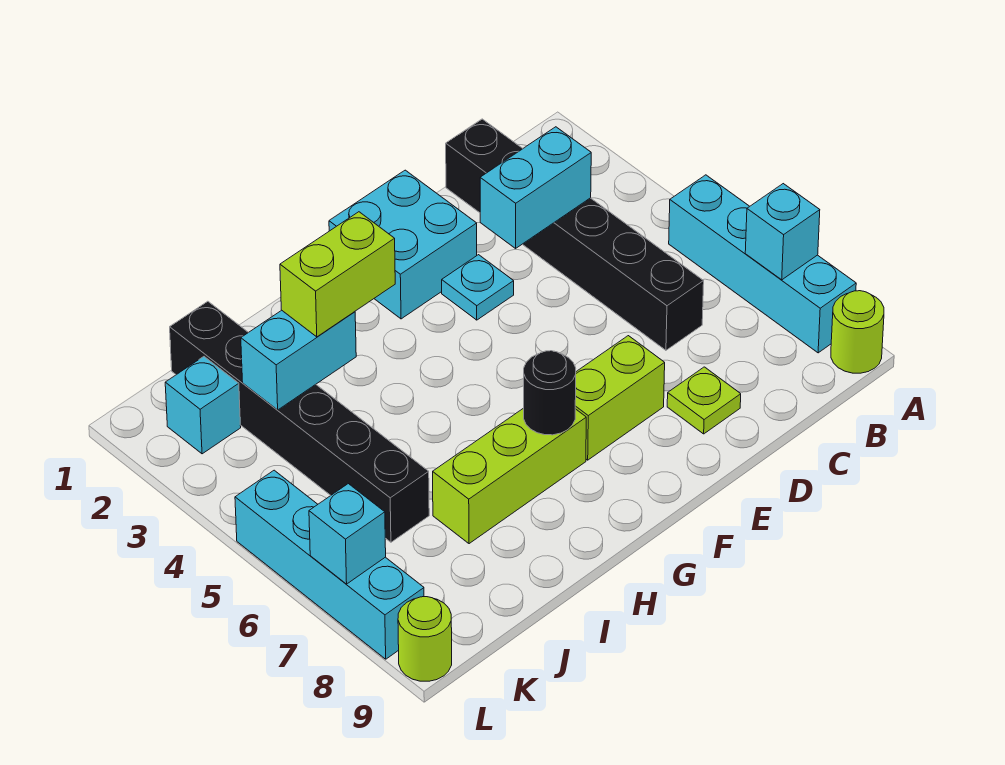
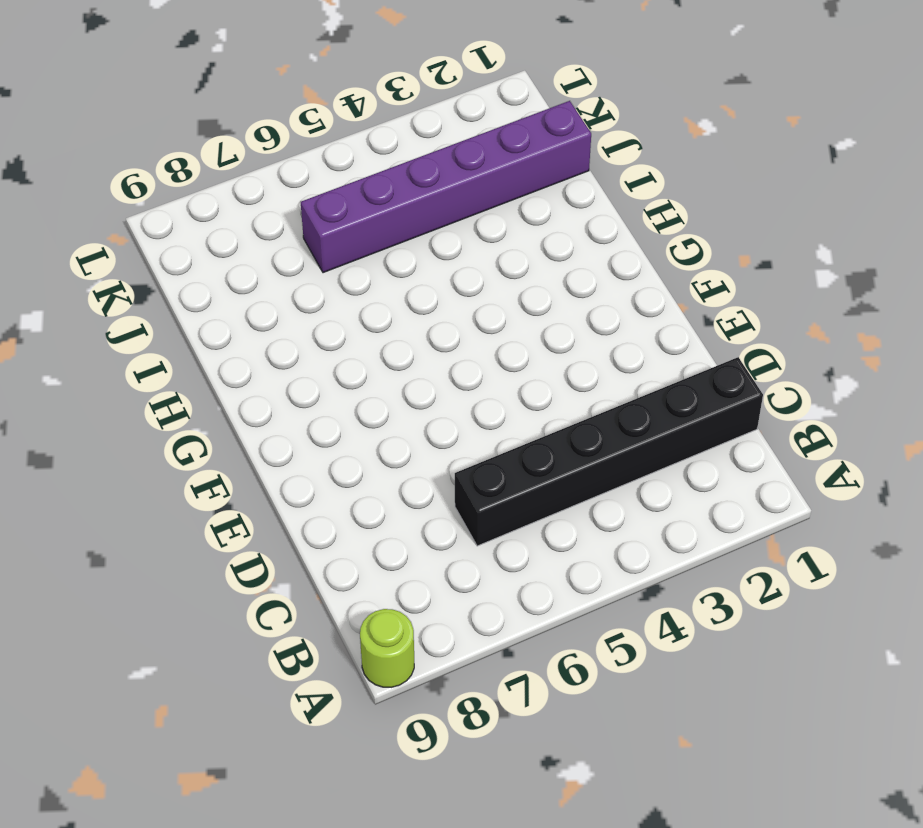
purple 1x6 brick [301,101,591,273] -> black 1x6 brick [170,301,429,542]
none -> cyan 1x4 brick [669,175,856,353]
none -> lime 1x1 plate [667,367,741,434]
none -> cyan 2x2 brick [329,170,477,319]

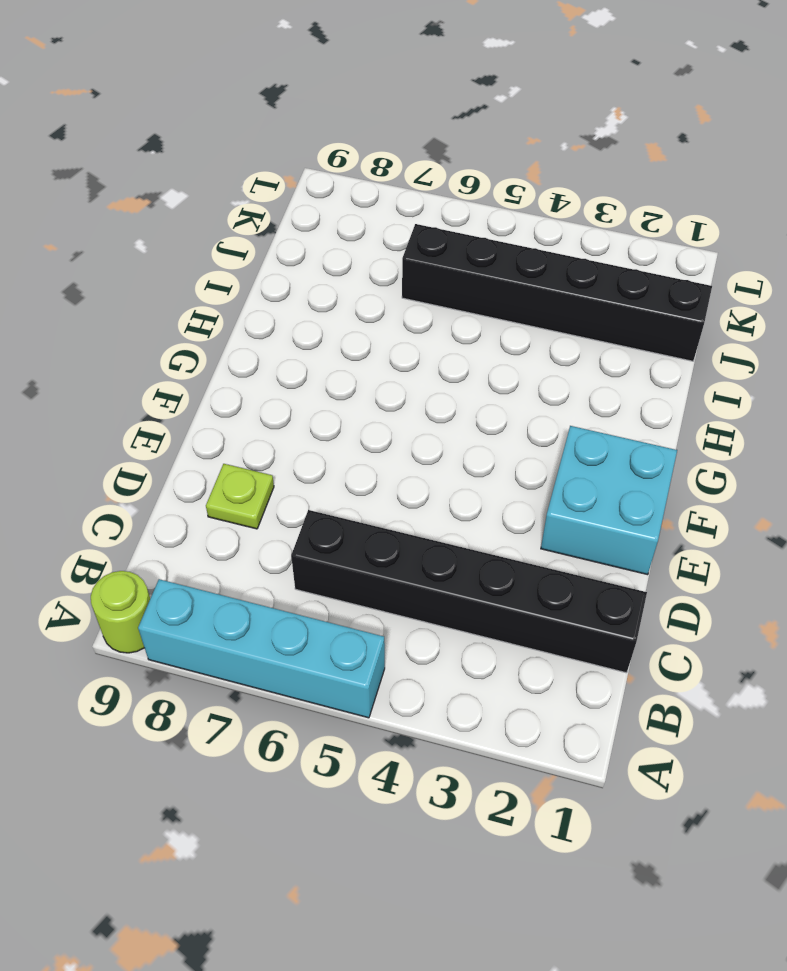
none -> cyan 1x1 plate [442,255,514,320]
none -> lime 1x2 brick [575,336,665,460]
none -> lime 1x3 brick [433,408,586,544]

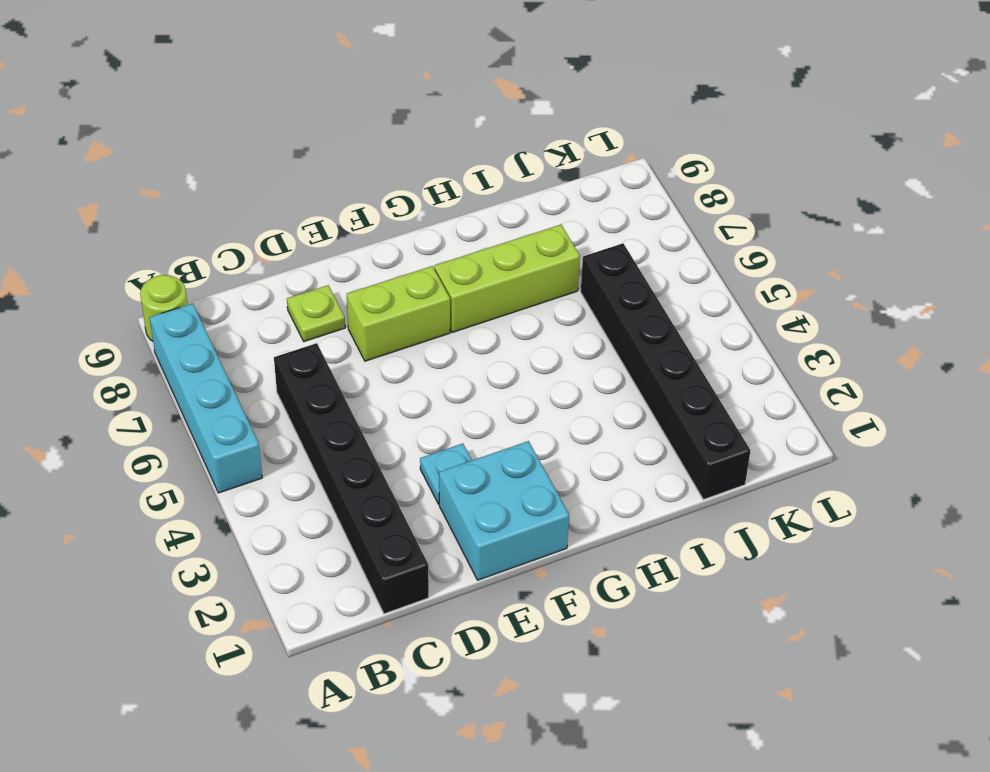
none -> cyan 1x1 brick [165,357,241,454]
none -> cyan 1x4 brick [235,470,424,659]
none -> lime 1x1 round brick [398,597,452,681]

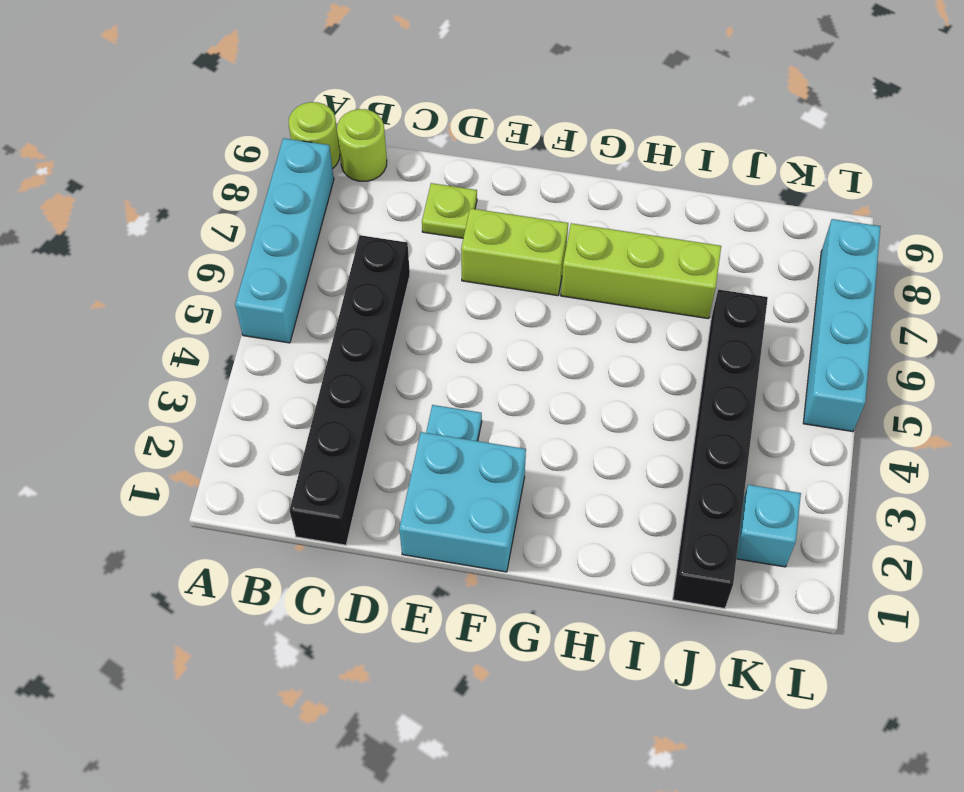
lime 1x1 round brick [337,109,387,181] -> lime 1x1 round brick moved to [398,597,452,681]
none -> cyan 1x1 brick [745,184,820,280]
none -> cyan 1x2 brick [480,127,591,248]
none -> black 1x1 round brick [524,351,576,435]

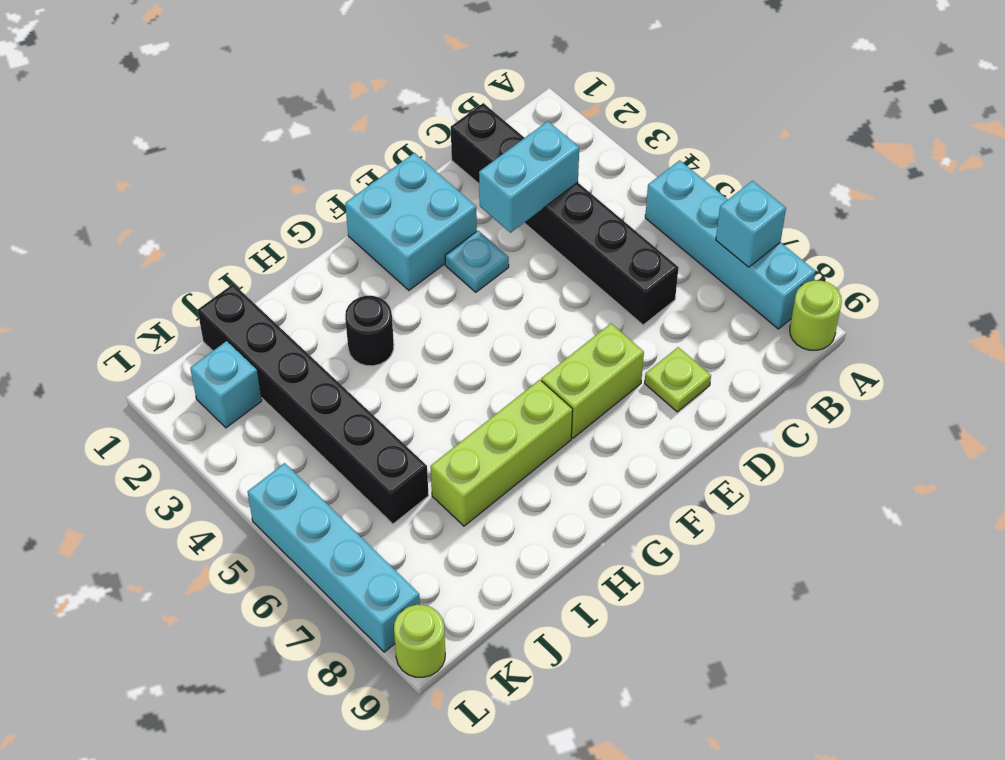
black 1x1 round brick [345,296,394,366] -> black 1x1 round brick moved to [524,351,576,435]
none -> cyan 1x2 brick [241,310,356,410]
none -> cyan 1x1 brick [309,484,386,584]
none -> lime 1x2 brick [280,212,395,337]

